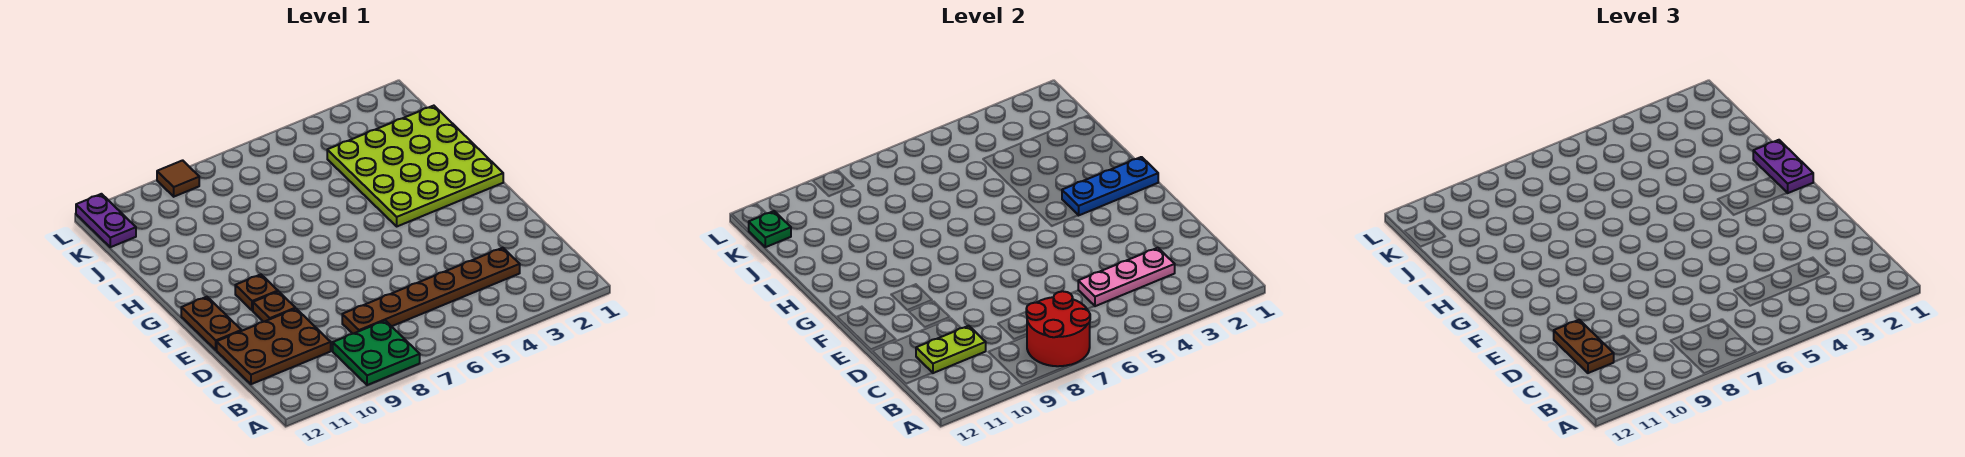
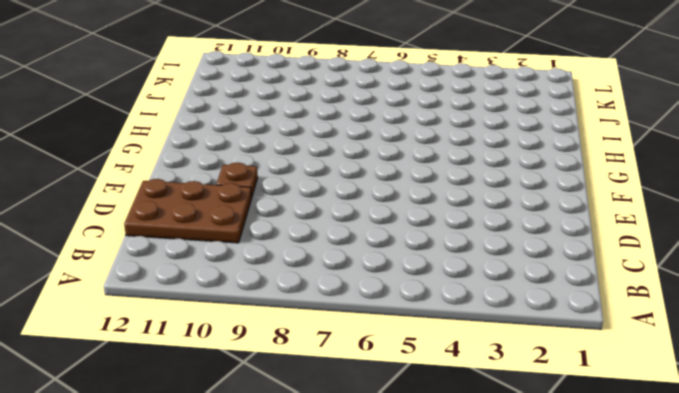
none -> green 2x2 plate [333,321,420,385]
none -> brown 1x6 plate [342,248,520,334]
none -> brown 1x2 plate [181,297,241,350]

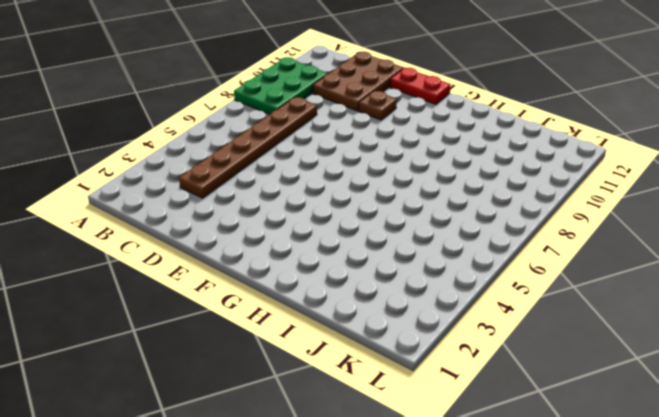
green 2x3 plate [234,57,328,114] -> green 2x2 plate [333,321,420,385]
red 1x2 plate [390,68,451,104] -> brown 1x2 plate [181,297,241,350]
none -> brown 1x1 plate [235,274,278,311]
none -> lime 4x4 plate [327,106,503,226]
none -> purple 1x2 plate [76,194,136,247]

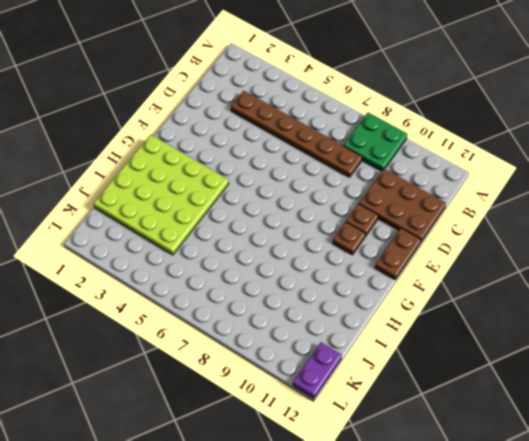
none -> brown 1x1 tile [157,160,199,197]
none -> red 2x2 round brick [1026,291,1090,366]
none -> pink 1x3 plate [1078,248,1175,306]

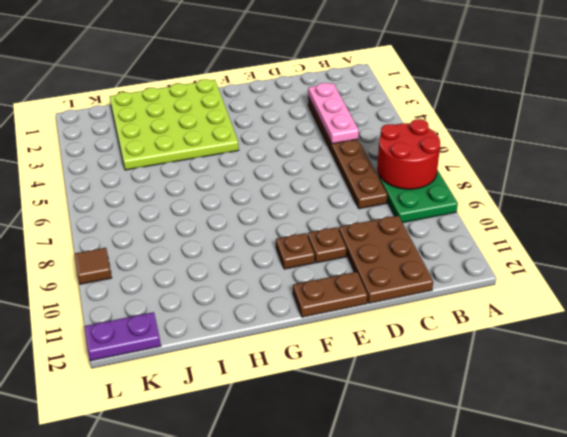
none -> lime 1x2 plate [916,326,986,373]
none -> blue 1x3 plate [1062,157,1158,215]
none -> green 1x1 plate [748,211,791,247]

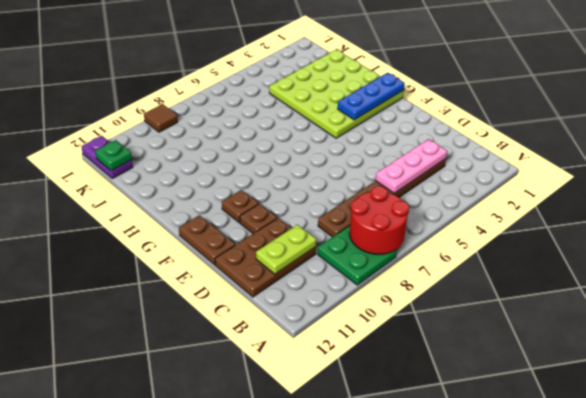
none -> brown 1x2 plate [1554,320,1614,373]
none -> purple 1x2 plate [1753,140,1813,193]

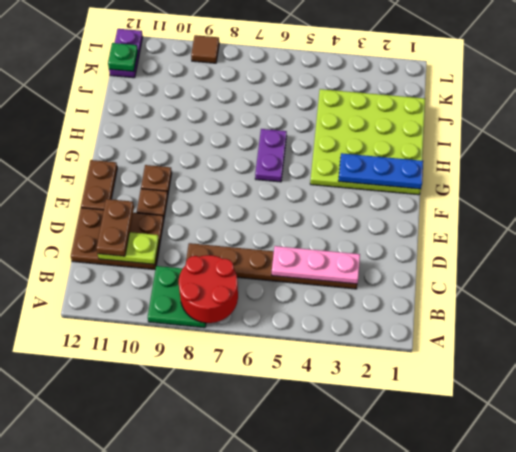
purple 1x2 plate [255,129,287,182] -> purple 1x2 plate moved to [1753,140,1813,193]

